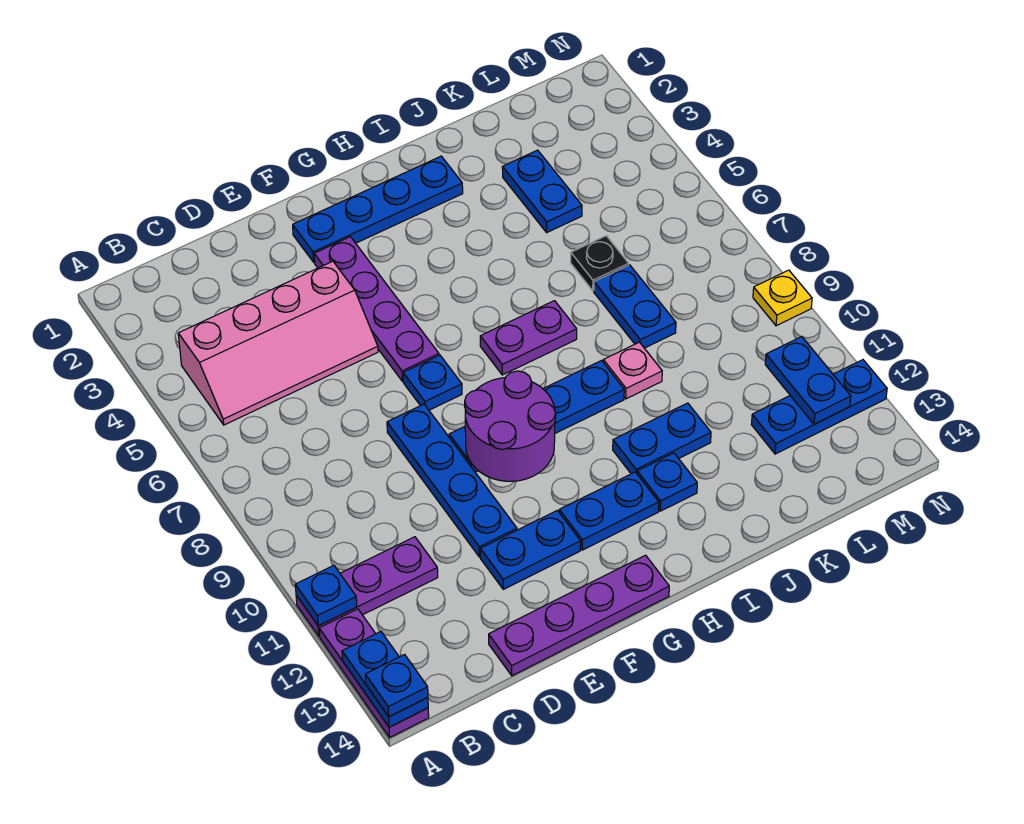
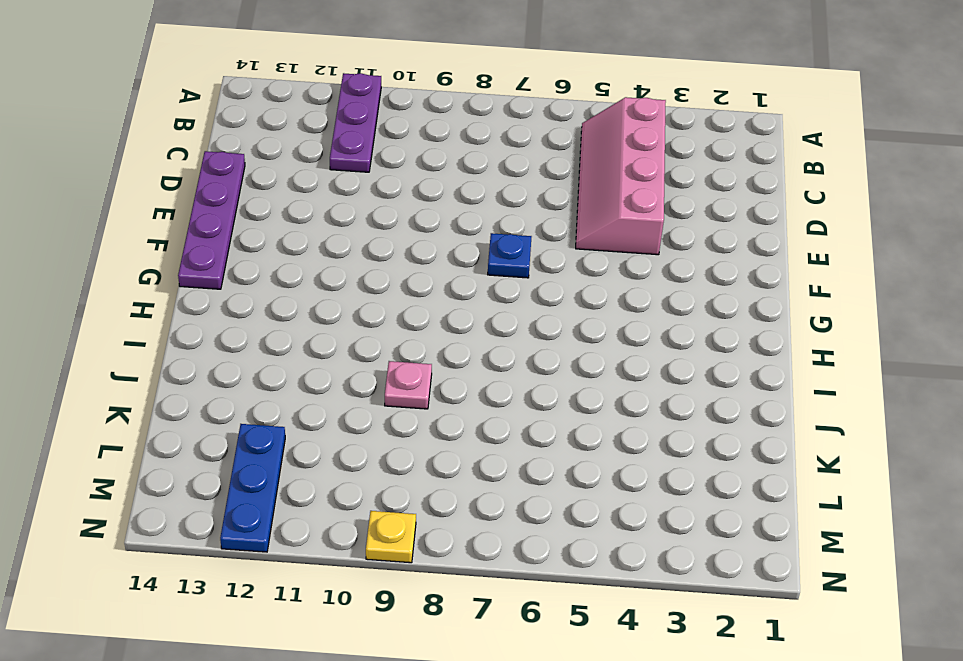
none -> purple 1x3 plate [319,609,429,737]
none -> blue 1x4 plate [387,404,517,557]
none -> blue 1x2 plate [480,510,581,589]

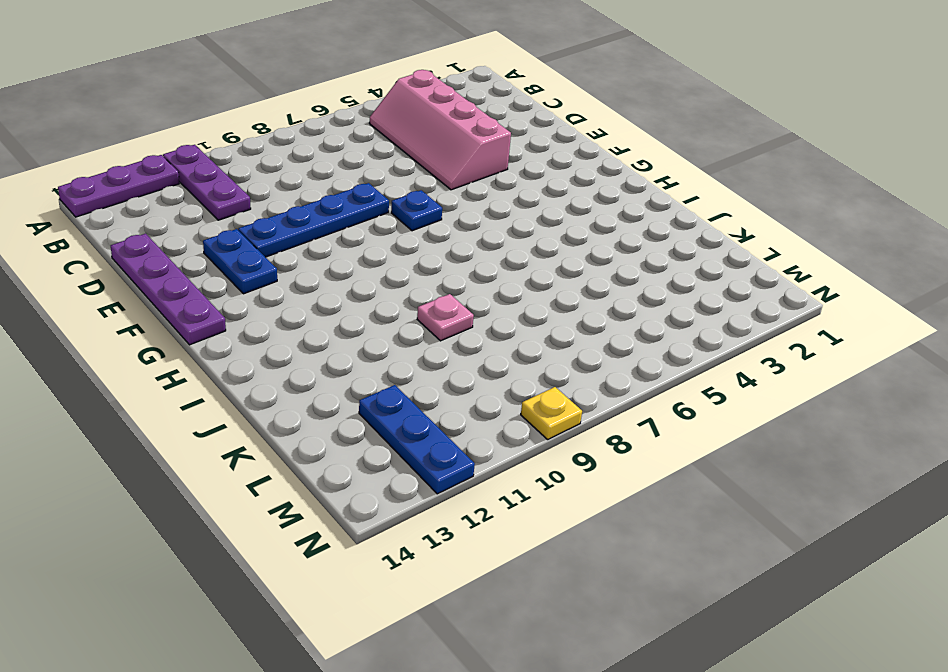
none -> blue 1x4 plate [293,156,463,262]
none -> purple 1x4 plate [314,237,439,381]
none -> blue 1x4 plate [449,361,624,472]

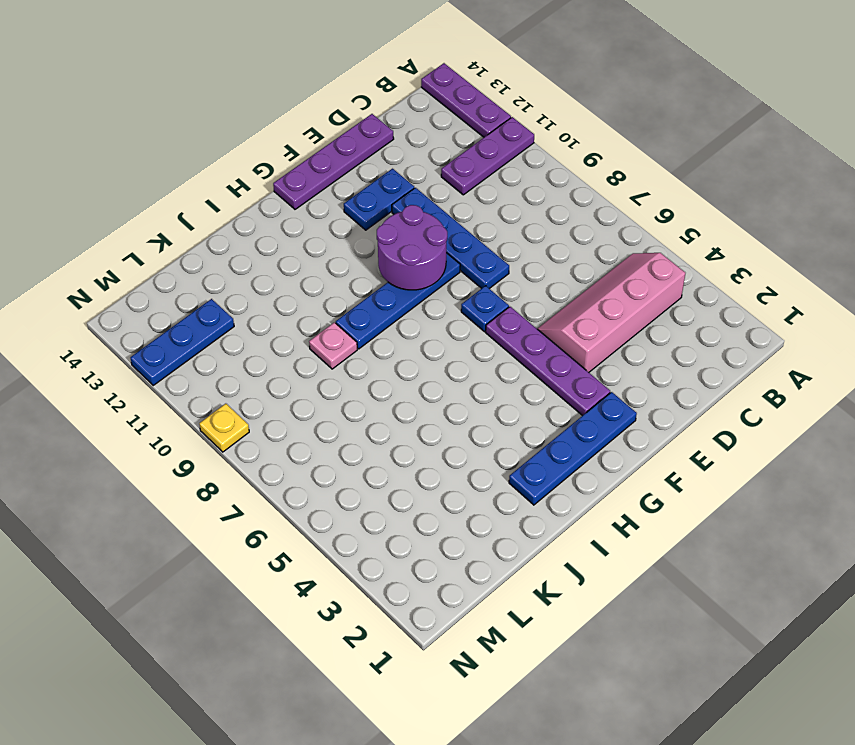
none -> blue 1x2 plate [559,472,659,550]
none -> purple 1x2 plate [480,301,577,375]
none -> blue 1x2 plate [613,403,711,474]

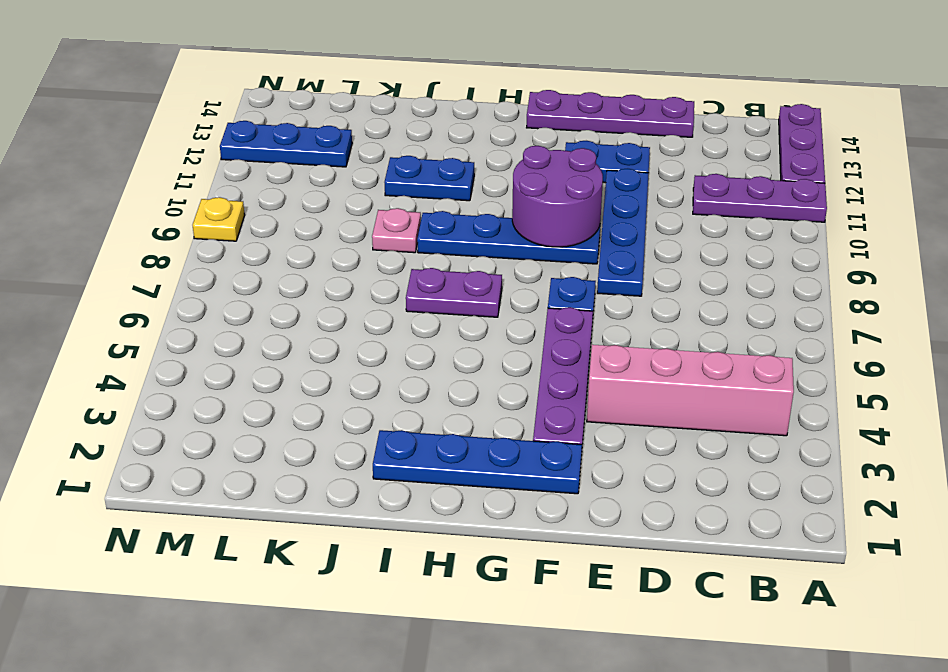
none -> blue 1x2 plate [559,472,659,550]
none -> blue 1x1 plate [637,453,697,511]
none -> blue 1x2 plate [502,150,582,232]

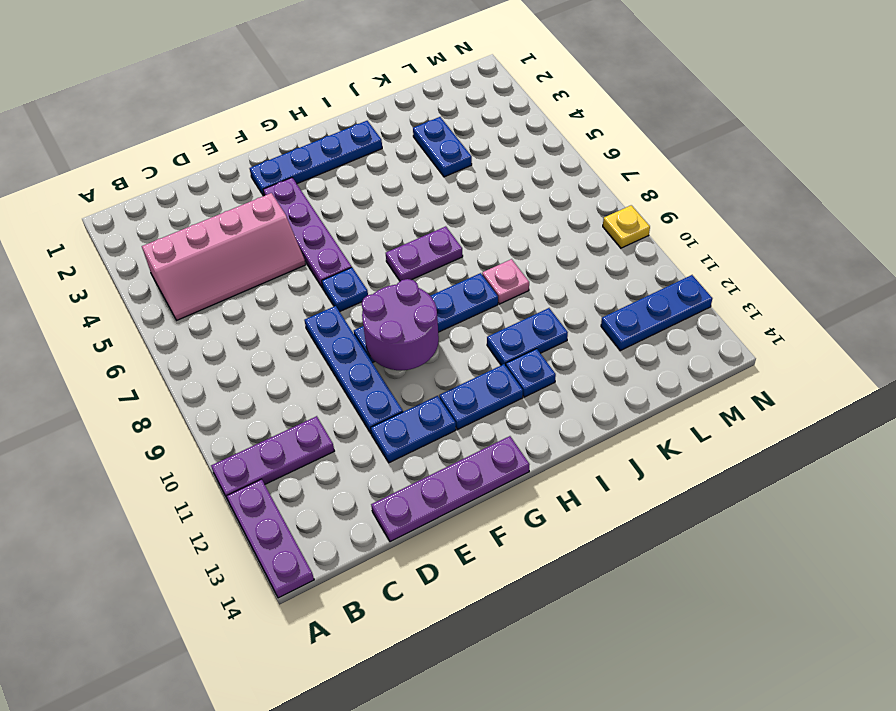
none -> black 1x1 plate [571,236,629,291]
none -> blue 1x2 plate [594,265,676,348]
none -> blue 1x1 plate [295,565,357,626]

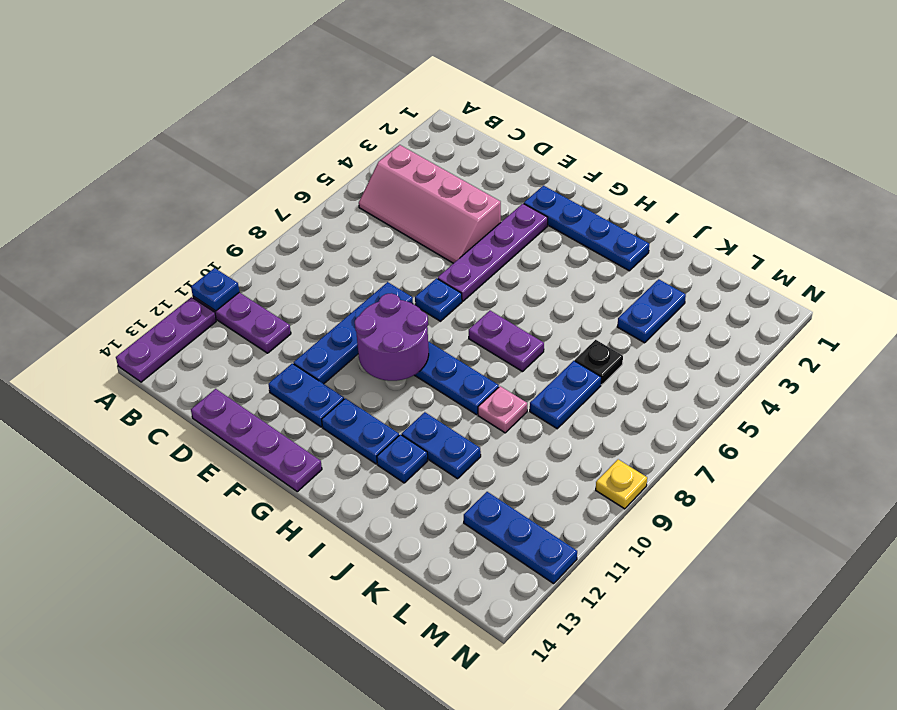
none -> blue 1x2 plate [342,632,428,727]
none -> blue 1x2 plate [765,337,851,424]
none -> blue 1x1 plate [365,655,428,717]

